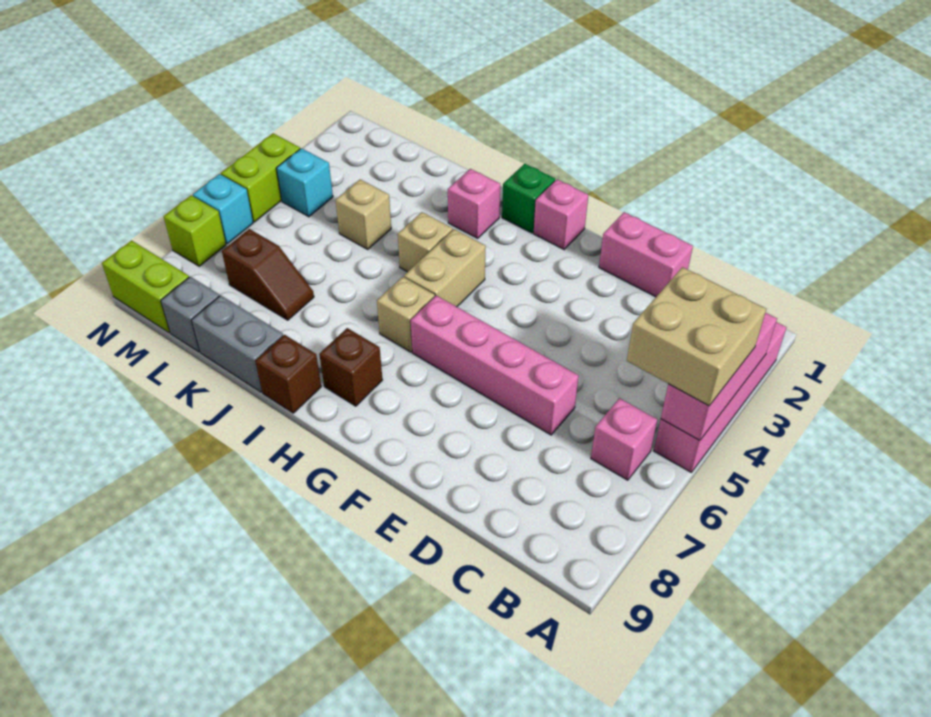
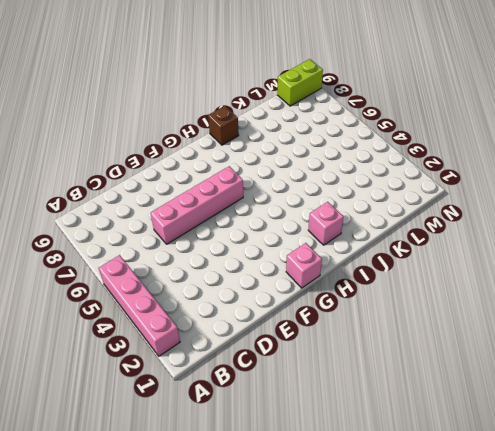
none -> pink 1x1 brick [591,398,657,480]
none -> pink 1x2 brick [599,212,693,297]
none -> green 1x1 brick [502,164,555,233]

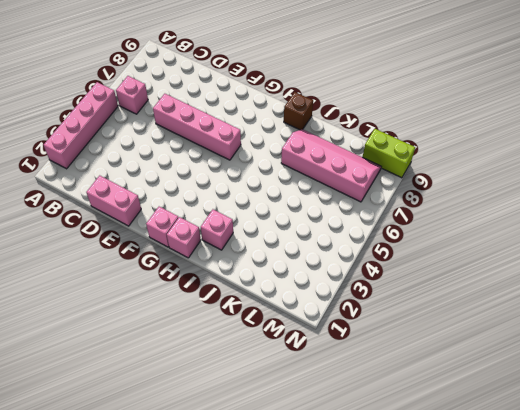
pink 1x1 brick [167,217,201,258] -> green 1x1 brick [502,164,555,233]
pink 2x4 slope [281,129,381,202] -> brown 1x2 slope [222,229,314,320]
none -> tan 1x2 brick [404,229,486,307]
none -> tan 1x1 brick [377,277,435,352]
none -> brown 1x1 brick [319,328,382,406]

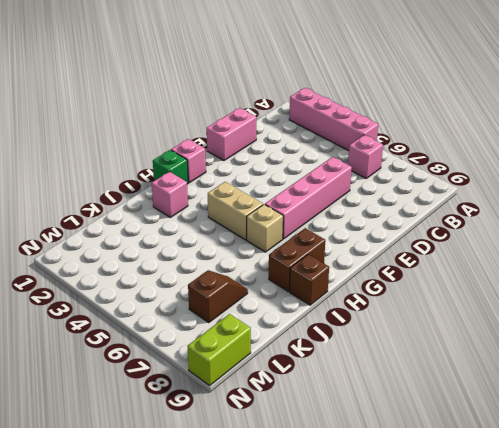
brown 1x2 brick [269,228,325,292] -> brown 1x1 brick [319,328,382,406]
none -> tan 1x1 brick [398,212,453,272]
none -> grey 1x2 brick [191,295,283,392]
none -> tan 1x1 brick [336,179,391,249]

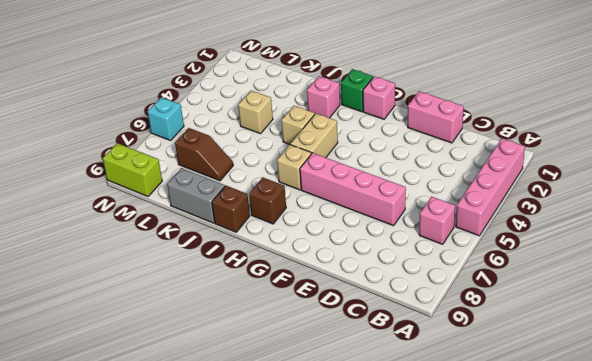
none -> grey 1x1 brick [161,277,220,352]
none -> cyan 1x1 brick [277,148,333,217]
none -> lime 1x2 brick [221,133,300,222]

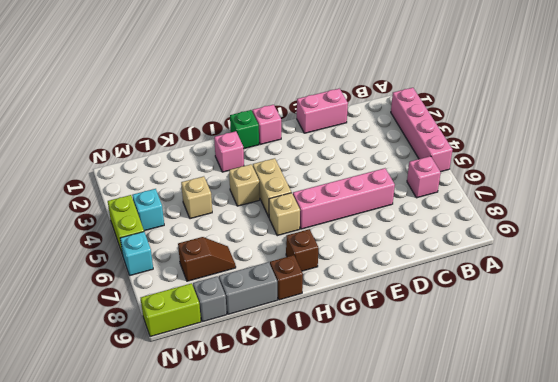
none -> lime 1x1 brick [164,195,226,266]
none -> pink 1x3 brick [661,313,777,441]
none -> tan 2x2 brick [627,267,766,406]

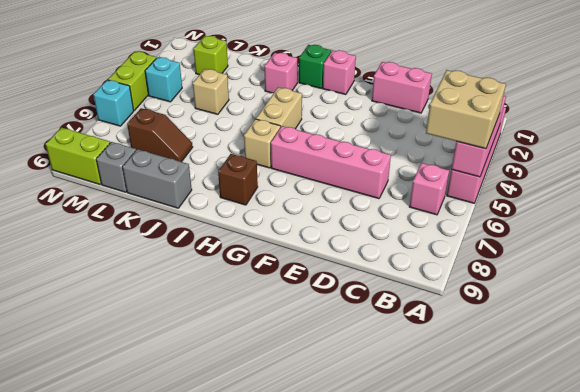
lime 1x1 brick [193,36,228,75] -> lime 1x1 brick moved to [164,195,226,266]
none -> tan 1x1 brick [398,212,453,272]
none -> brown 1x1 brick [255,335,321,413]

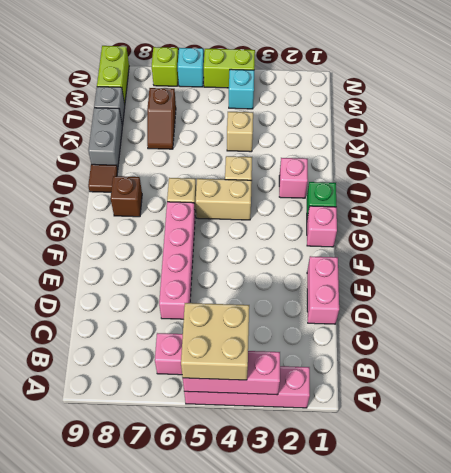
brown 1x1 tile [88,164,118,192] -> brown 1x1 brick [255,335,321,413]

